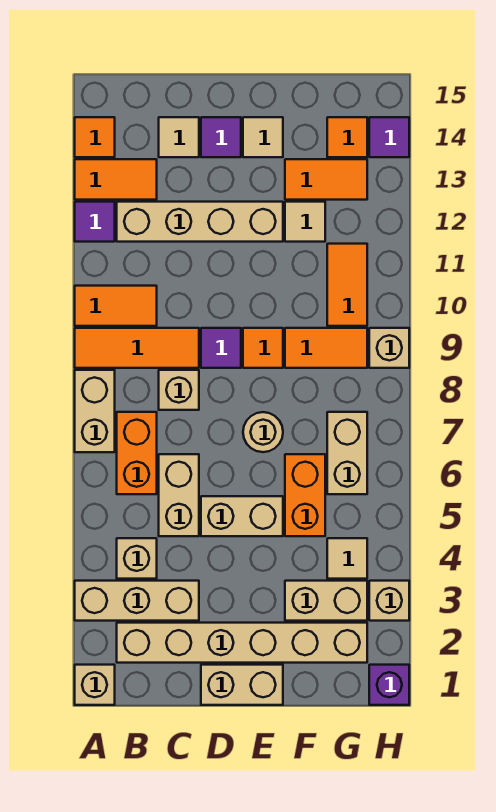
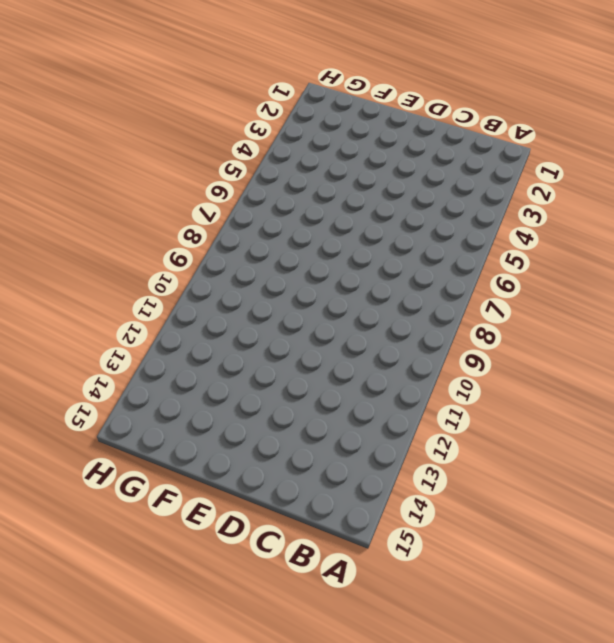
none -> tan 1x1 brick [75,665,115,705]
none -> tan 1x3 brick [75,581,199,621]
none -> tan 1x2 brick [75,370,115,452]
none -> orange 1x3 tile [75,328,199,368]

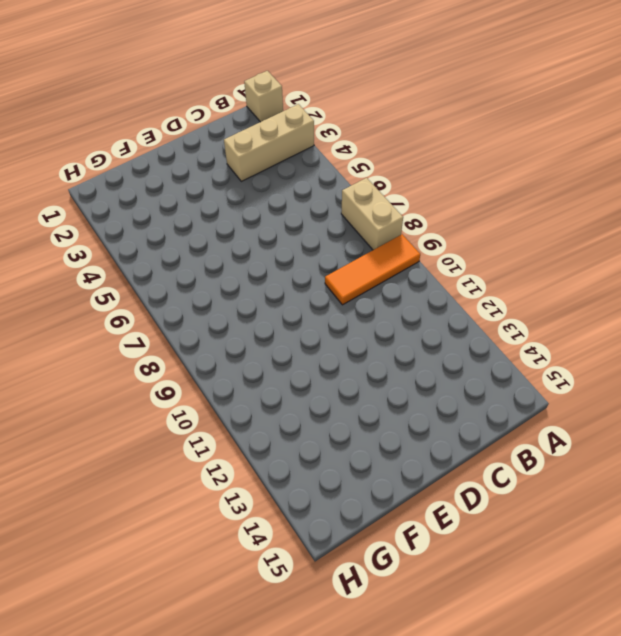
none -> orange 1x2 tile [75,286,157,326]
none -> purple 1x1 tile [75,202,115,242]
none -> orange 1x2 tile [75,159,157,200]
none -> orange 1x1 tile [75,117,115,157]

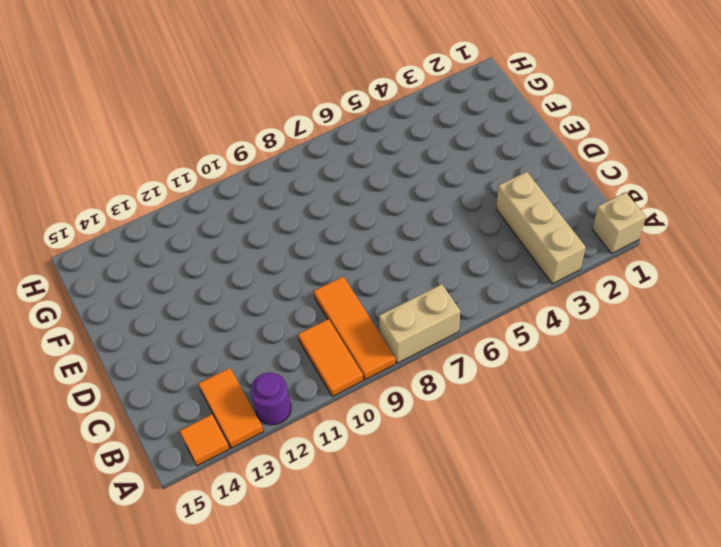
purple 1x1 round brick [251,373,291,425] -> purple 1x1 tile [75,202,115,242]
none -> tan 1x6 brick [117,623,367,663]
none -> tan 1x1 brick [117,538,157,579]
none -> orange 1x2 brick [117,412,157,494]
none -> tan 1x4 brick [117,202,283,242]

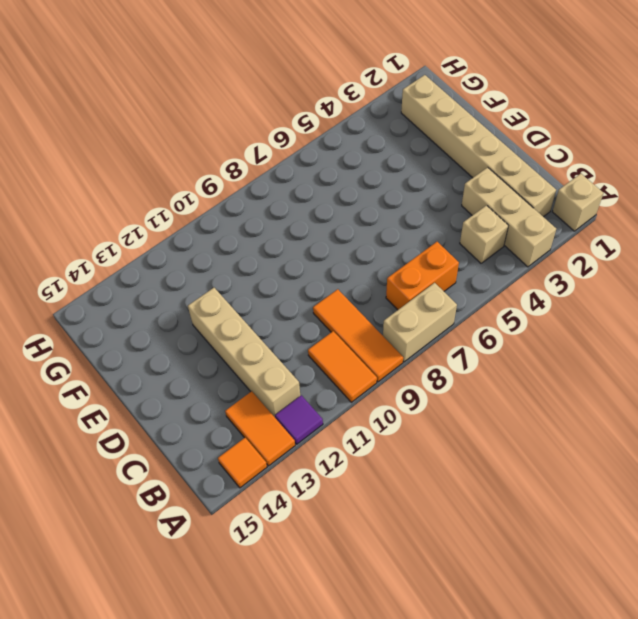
none -> tan 1x2 brick [159,454,199,536]
none -> tan 1x1 brick [159,370,199,410]
none -> tan 1x1 tile [159,117,199,157]
none -> tan 1x2 brick [201,665,283,705]

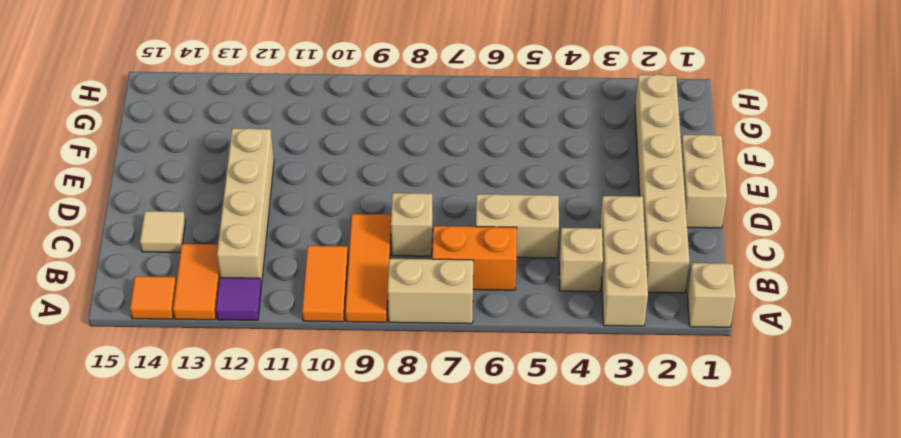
none -> tan 1x2 brick [201,496,283,536]
none -> purple 1x1 tile [201,328,241,368]
none -> purple 1x1 tile [201,117,241,157]
none -> tan 1x1 round brick [243,412,283,452]

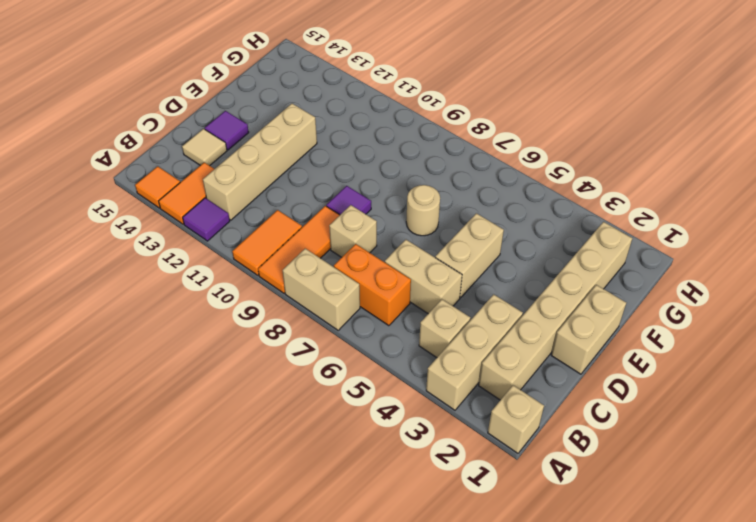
none -> orange 1x1 tile [243,328,283,368]
none -> tan 1x1 tile [243,117,283,157]
none -> tan 1x2 brick [285,581,367,621]
none -> orange 1x2 brick [285,454,325,536]

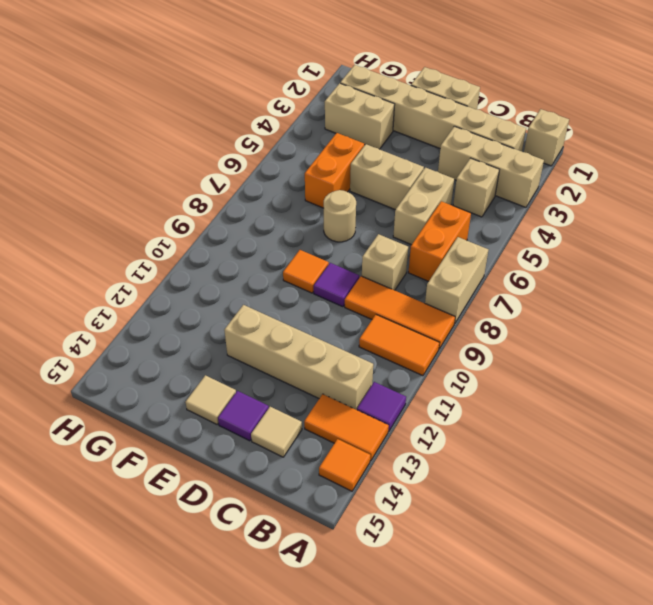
none -> orange 1x2 tile [285,328,367,368]
none -> tan 1x1 tile [285,202,325,242]
none -> orange 1x2 tile [285,159,367,200]
none -> tan 1x1 tile [327,538,367,579]

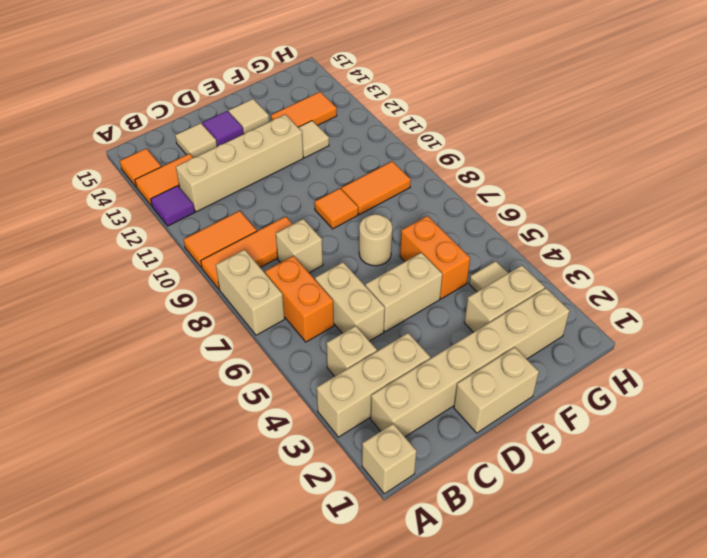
none -> purple 1x1 tile [201,328,241,368]
none -> tan 1x2 brick [327,412,367,494]
none -> orange 1x2 tile [327,244,367,326]
none -> orange 1x1 tile [327,117,367,157]

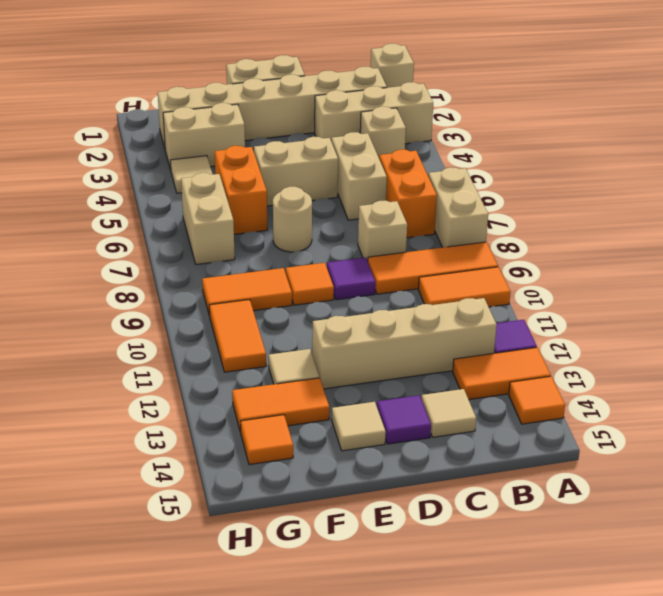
none -> purple 1x1 brick [369,665,409,705]
none -> tan 1x1 brick [369,581,409,621]
none -> tan 1x1 brick [369,328,409,368]
none -> purple 1x1 tile [369,117,409,157]

